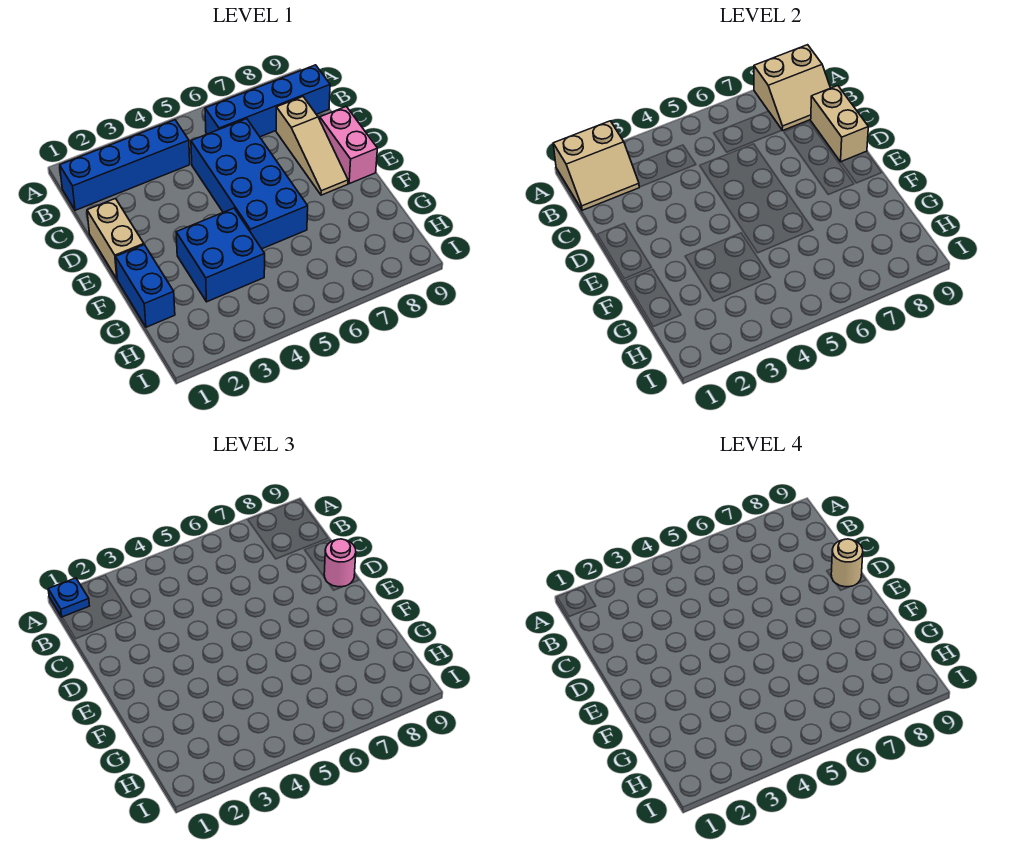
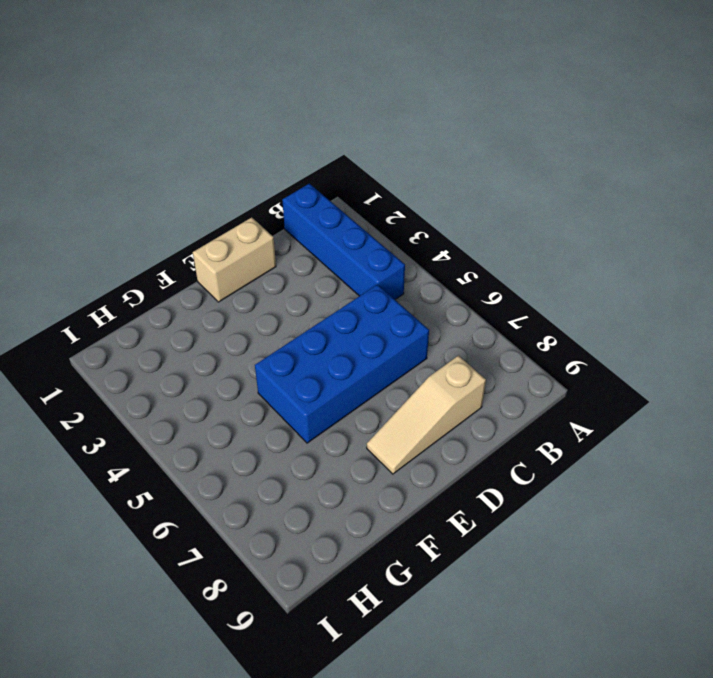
none -> blue 1x4 brick [205,65,330,137]
none -> pink 1x2 brick [320,106,377,184]
none -> blue 1x2 brick [116,245,175,327]

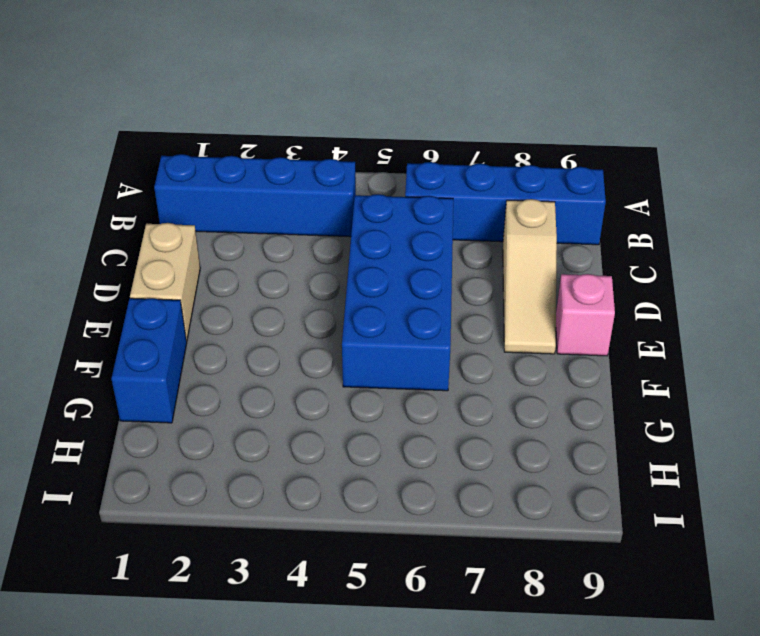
pink 1x1 brick [556,274,615,356] -> pink 1x2 brick [320,106,377,184]
none -> blue 2x2 brick [176,208,265,302]
none -> tan 2x2 slope [553,121,639,210]
none -> tan 2x2 slope [754,45,830,131]

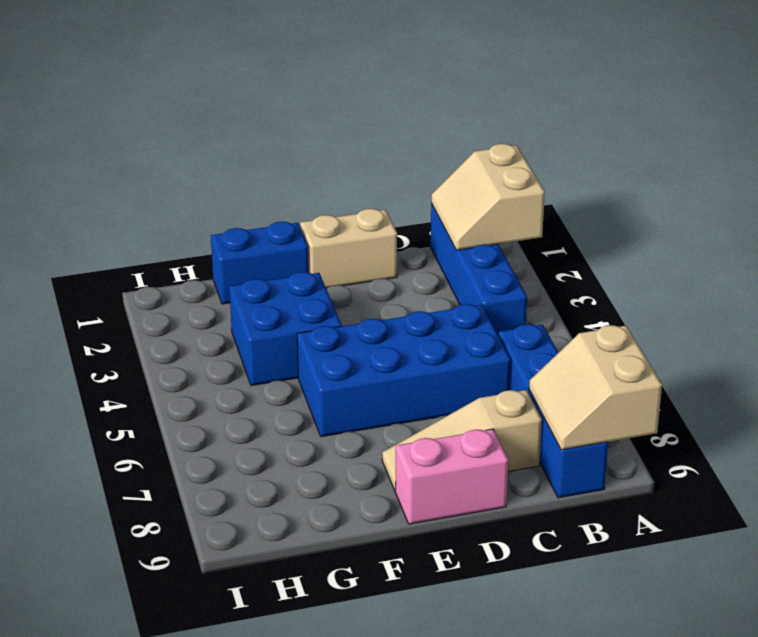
none -> tan 1x2 brick [811,86,868,162]
none -> blue 1x1 plate [48,578,89,617]
none -> pink 1x1 round brick [324,539,356,587]

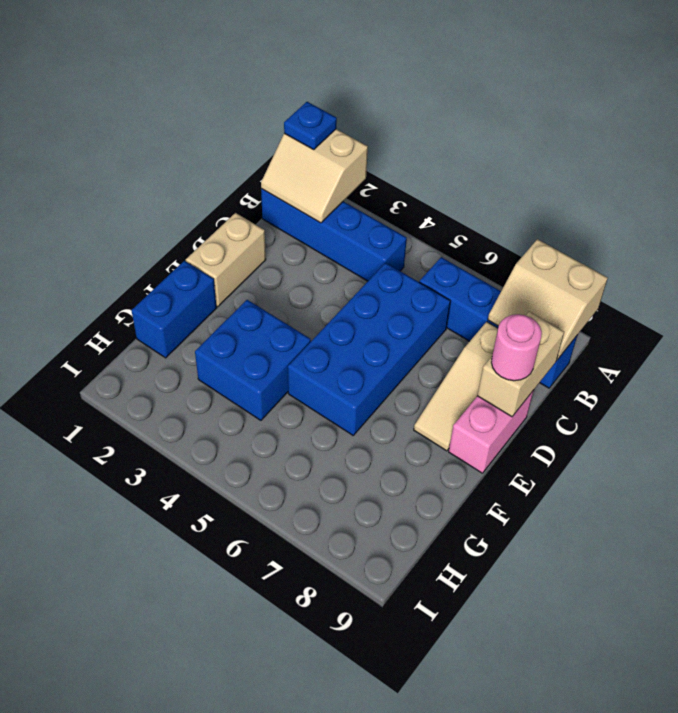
none -> tan 1x1 round brick [831,539,863,587]

